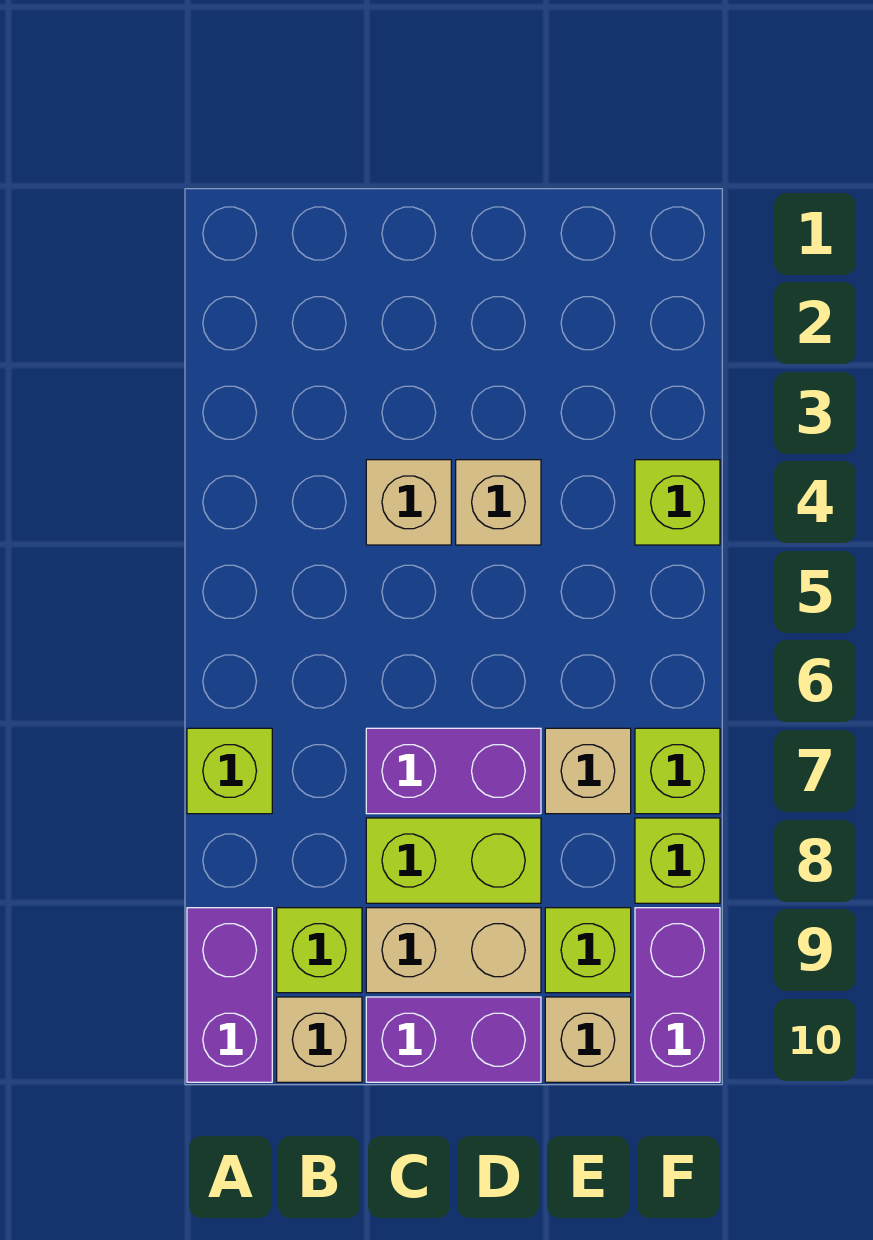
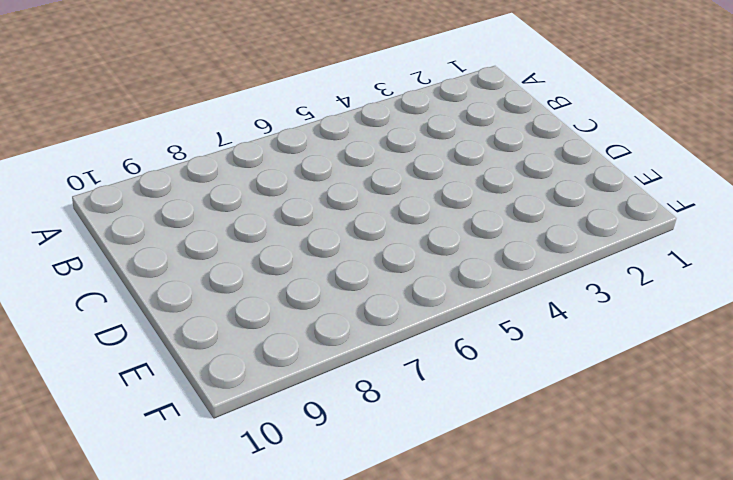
none -> lime 1x1 brick [187,728,272,814]
none -> purple 1x2 brick [187,908,272,1082]
none -> lime 1x1 brick [277,908,362,993]

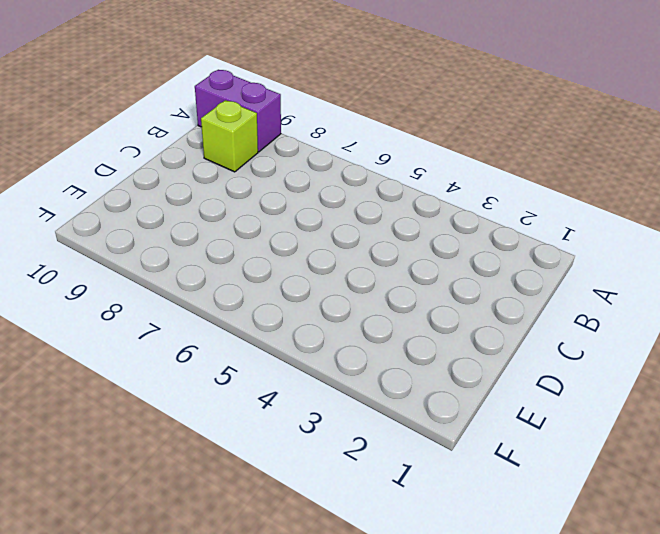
none -> lime 1x1 brick [187,728,272,814]
none -> tan 1x1 brick [277,997,362,1082]
none -> tan 1x1 brick [366,460,451,545]

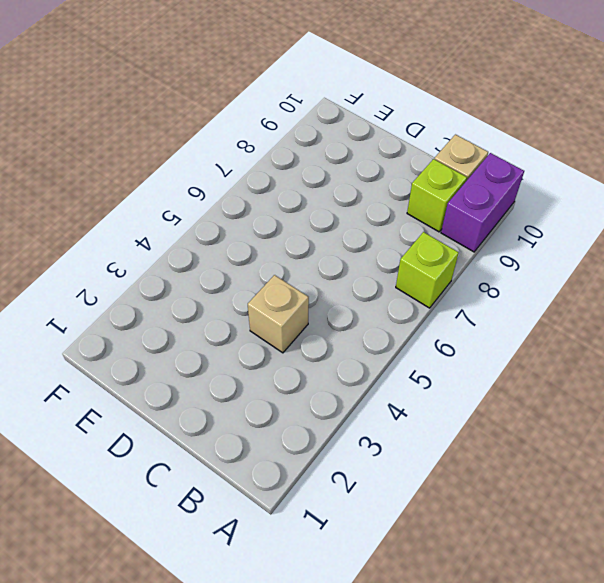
none -> purple 1x2 brick [366,728,541,814]
none -> lime 1x2 brick [366,818,541,903]
none -> tan 1x2 brick [366,908,541,993]

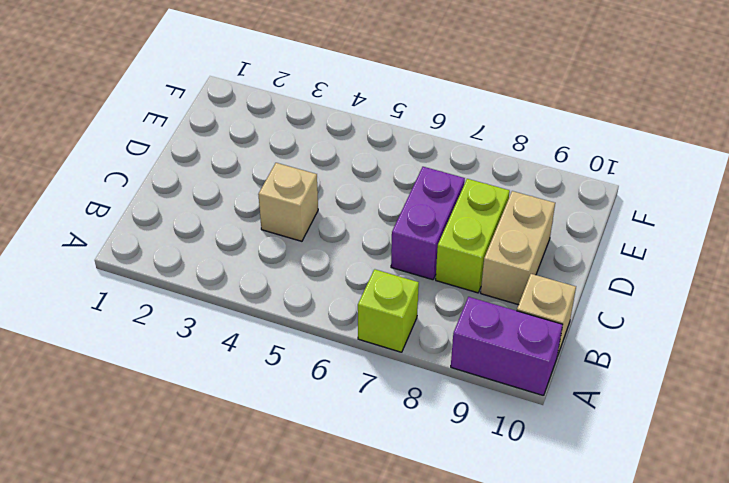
none -> lime 1x1 brick [277,908,362,993]
none -> purple 1x2 brick [366,997,541,1082]
none -> tan 1x1 brick [456,460,541,545]

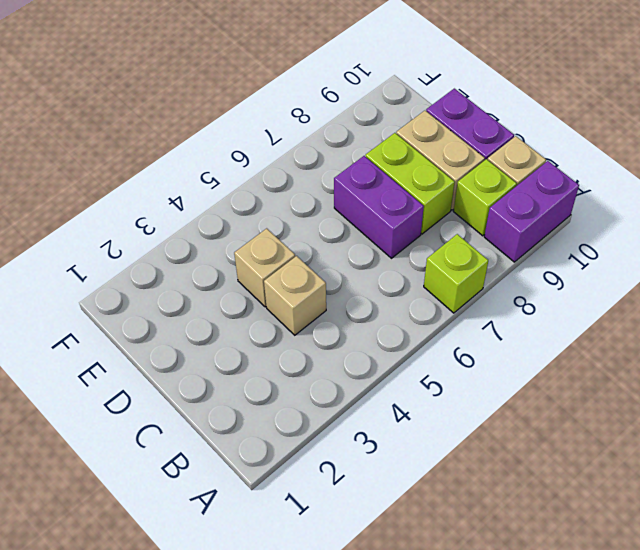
none -> tan 1x1 brick [545,728,631,814]
none -> lime 1x1 brick [545,908,631,993]
none -> tan 1x1 brick [545,997,631,1082]

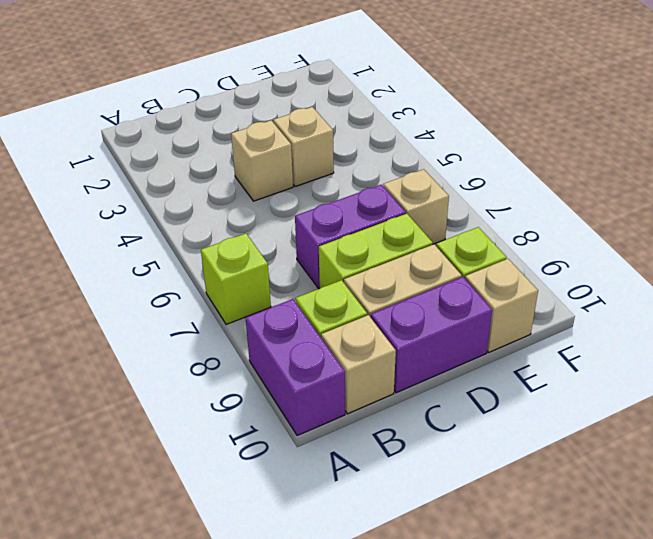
none -> lime 1x1 brick [635,460,720,545]
none -> lime 1x1 brick [635,728,720,814]
none -> lime 1x1 brick [635,818,720,903]

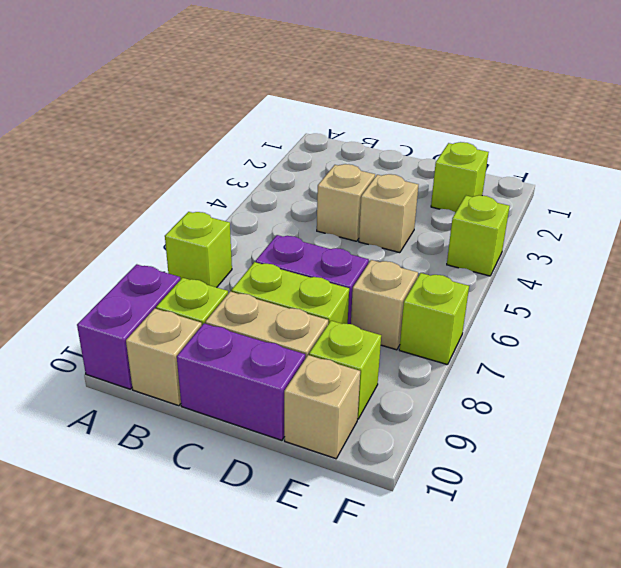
lime 1x1 brick [431,142,489,213] -> lime 1x1 brick moved to [635,818,720,903]
none -> purple 1x2 brick [635,908,720,1082]

